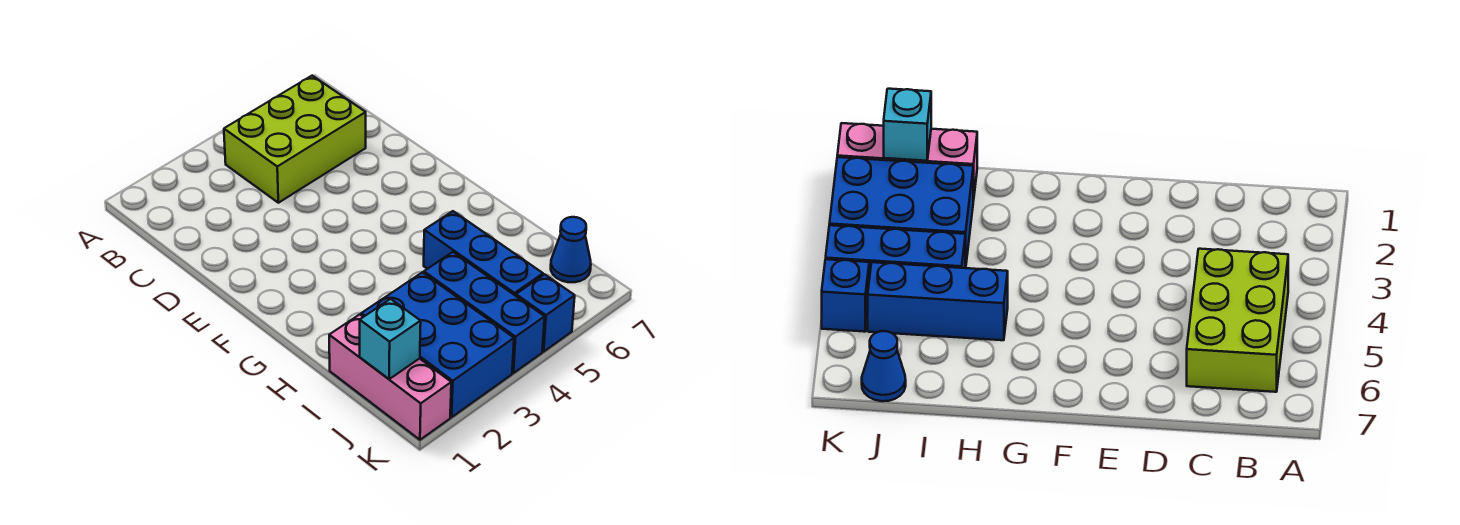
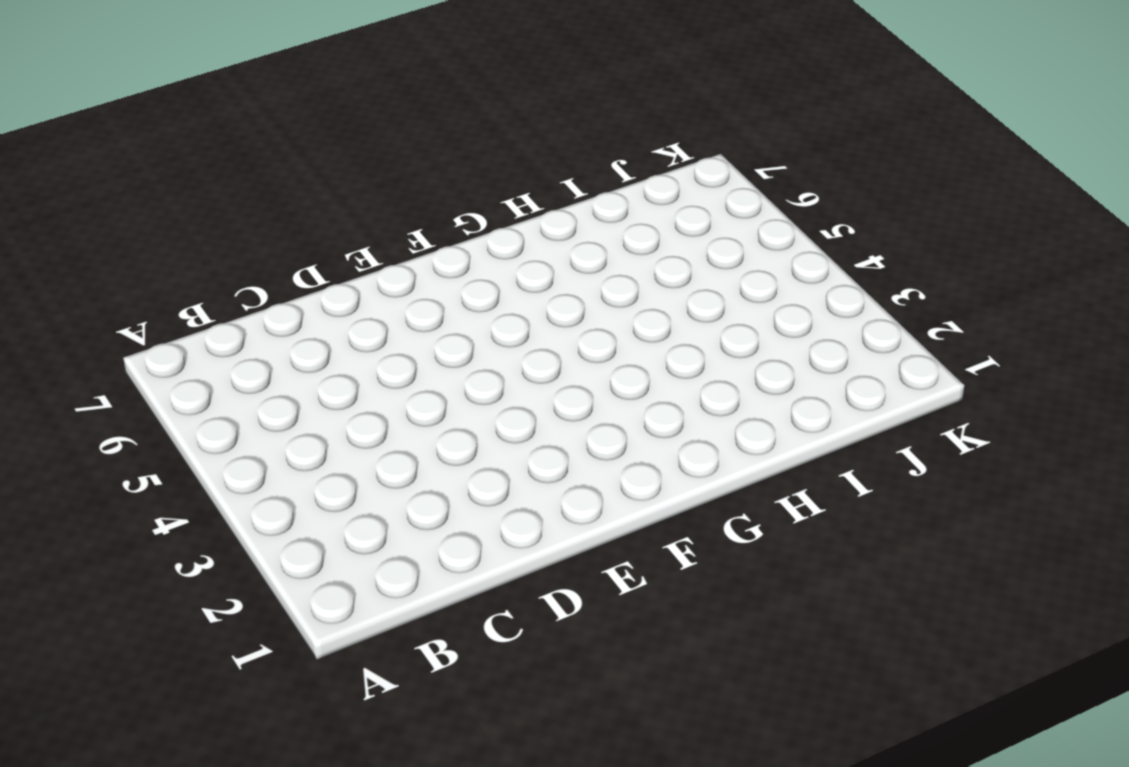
none -> lime 2x3 brick [224,76,366,203]
none -> blue 1x3 brick [424,211,543,296]

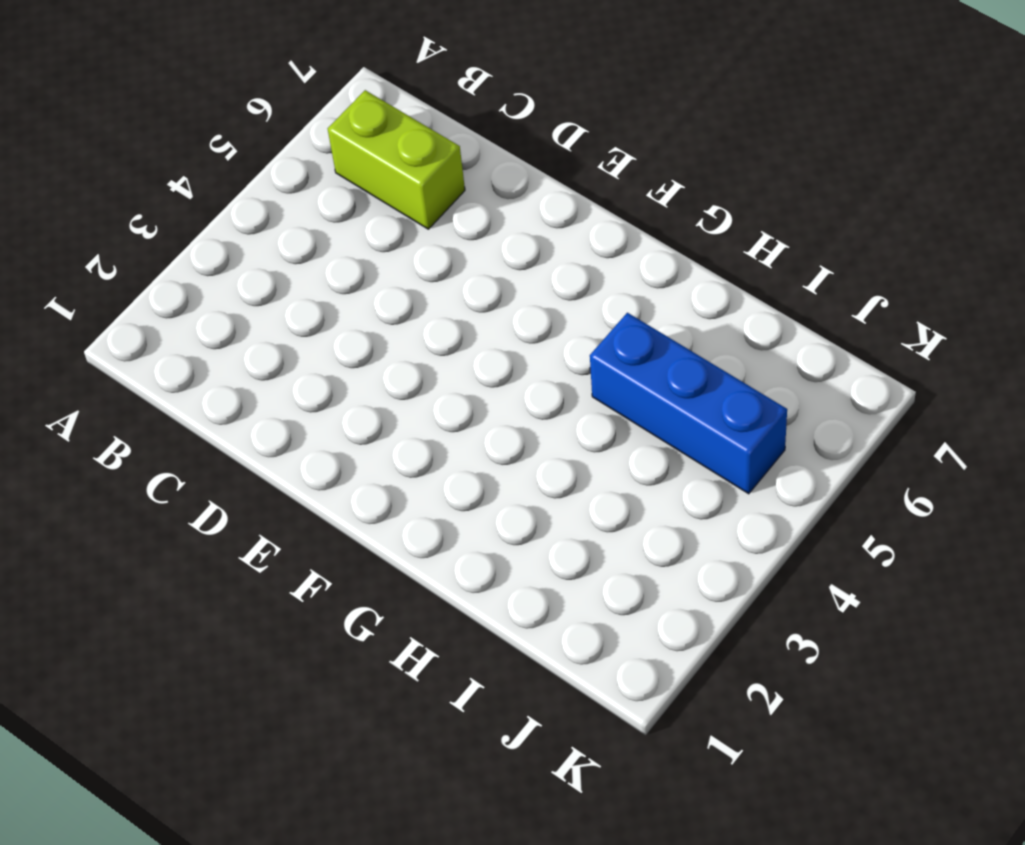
lime 1x2 brick [328,90,465,229] -> lime 2x3 brick [224,76,366,203]
none -> pink 1x3 brick [329,314,451,440]
none -> blue 2x3 brick [361,272,514,417]

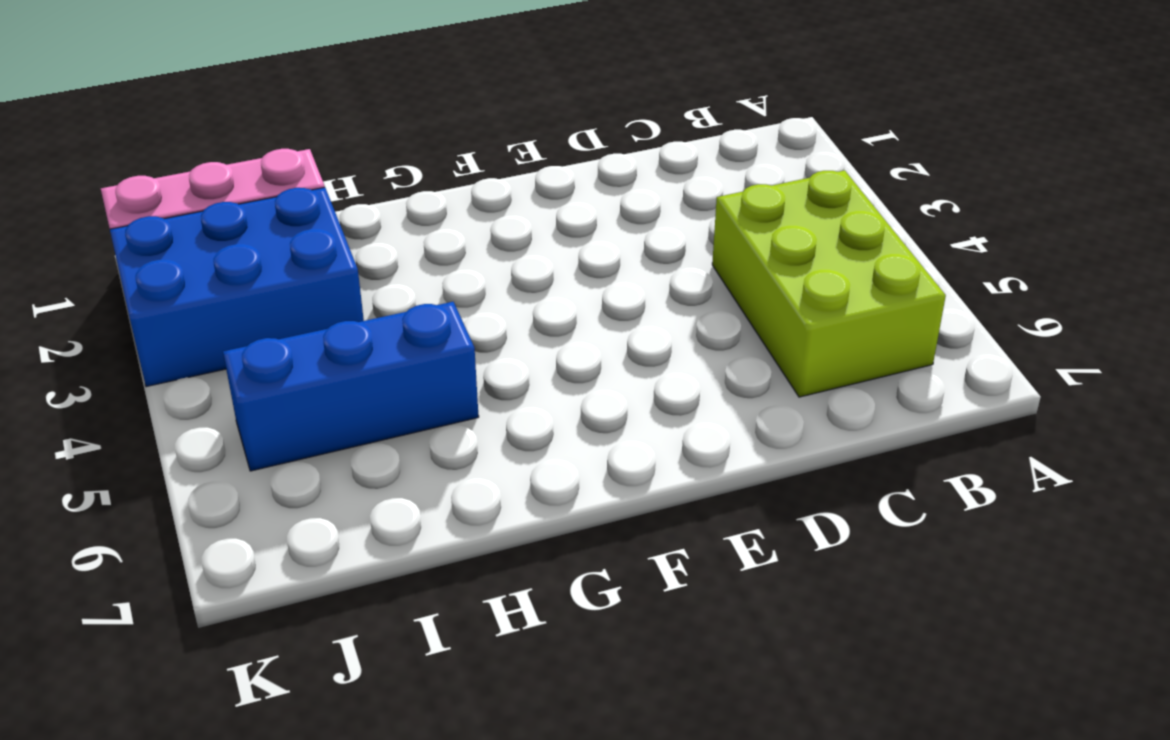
none -> blue 1x3 brick [424,252,545,373]
none -> blue 1x1 cone [551,217,591,282]

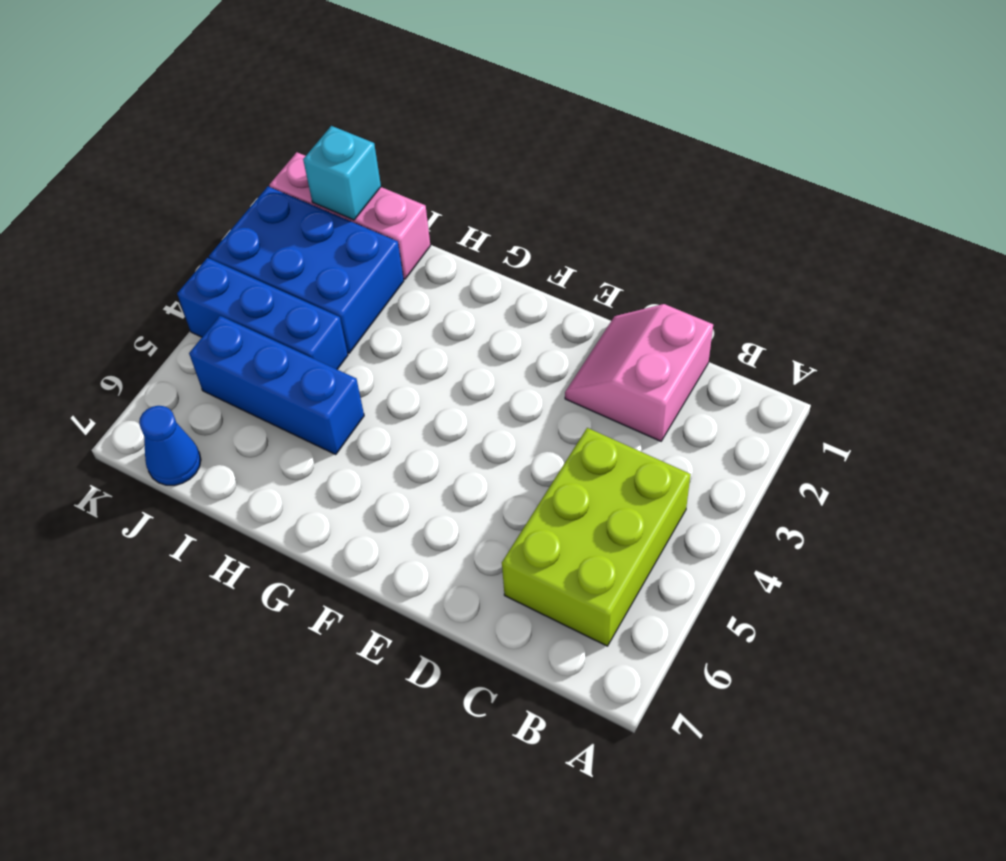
pink 2x2 slope [565,304,713,441] -> none
none -> blue 1x1 brick [516,274,575,351]

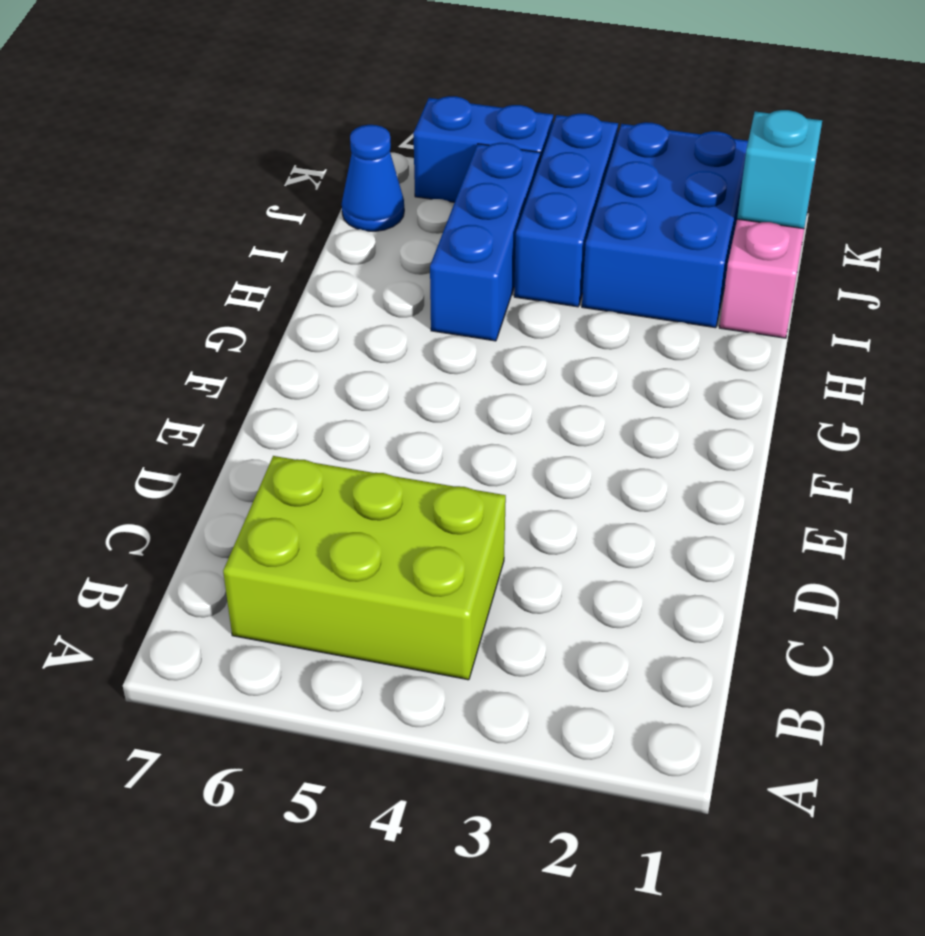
blue 1x2 brick [413,96,553,202] -> blue 1x1 brick [516,274,575,351]

